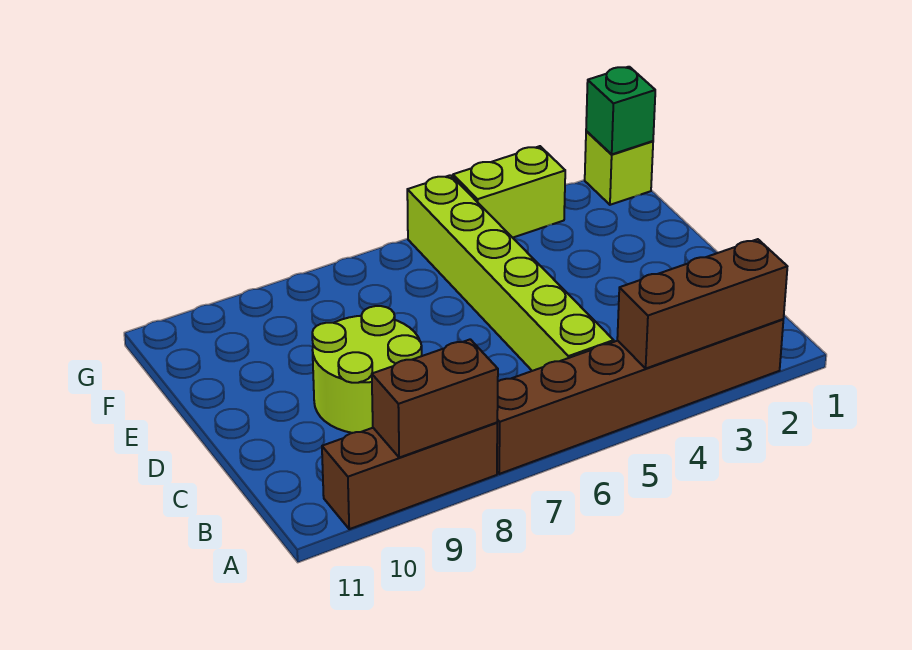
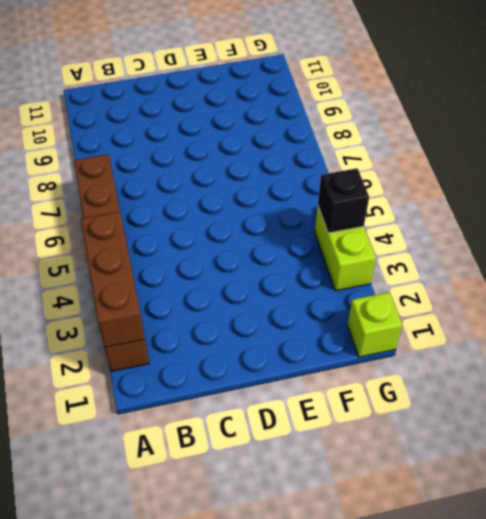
black 1x1 brick [318,168,369,233] -> none
none -> brown 1x3 brick [322,423,497,529]
none -> lime 1x6 brick [407,175,614,371]

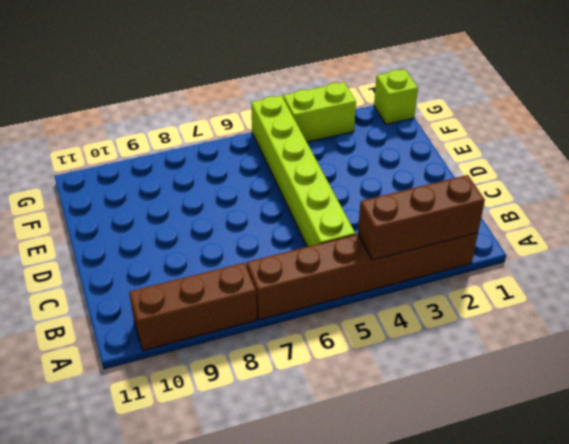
none -> lime 2x2 round brick [312,306,422,433]
none -> brown 1x2 brick [372,339,498,458]

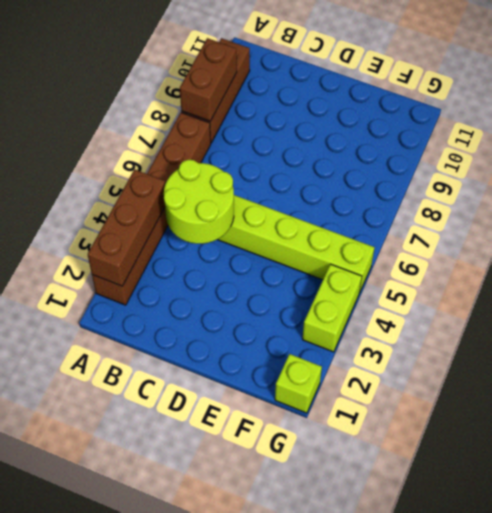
lime 2x2 round brick [164,160,234,244] -> lime 2x2 round brick moved to [312,306,422,433]
none -> green 1x1 brick [586,67,655,154]

